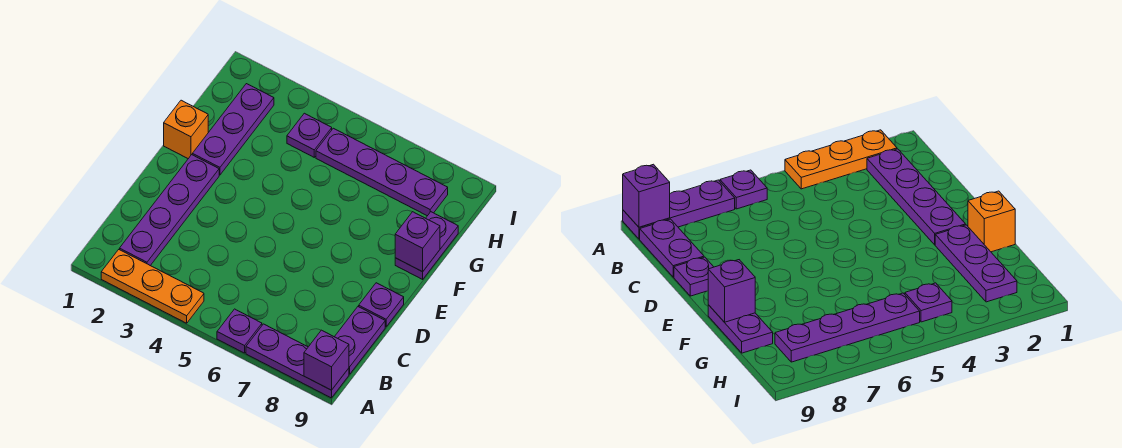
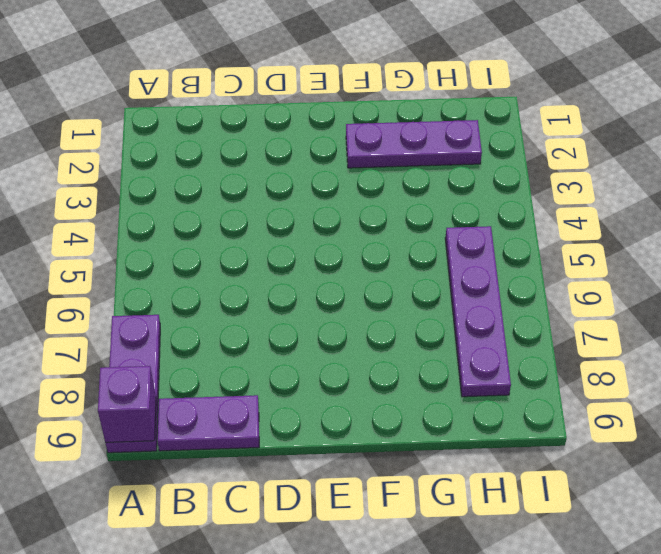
none -> orange 1x3 plate [101,250,204,323]
none -> purple 1x1 plate [217,309,262,353]
none -> purple 1x4 plate [120,155,219,266]

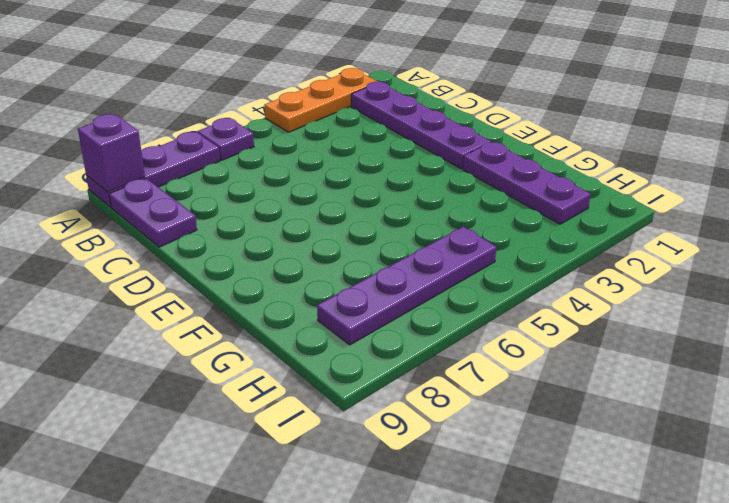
none -> purple 1x1 plate [359,283,404,327]
none -> orange 1x1 brick [164,100,208,159]
none -> purple 1x2 plate [395,212,458,279]

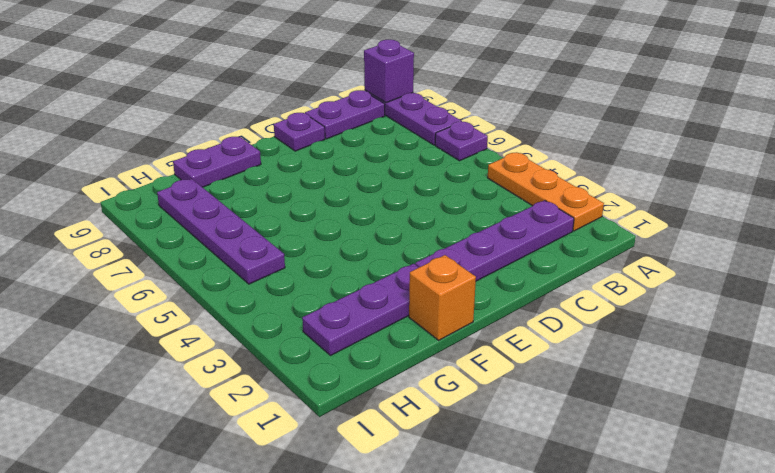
none -> purple 1x1 plate [287,113,332,157]
none -> purple 1x1 brick [395,212,440,272]

